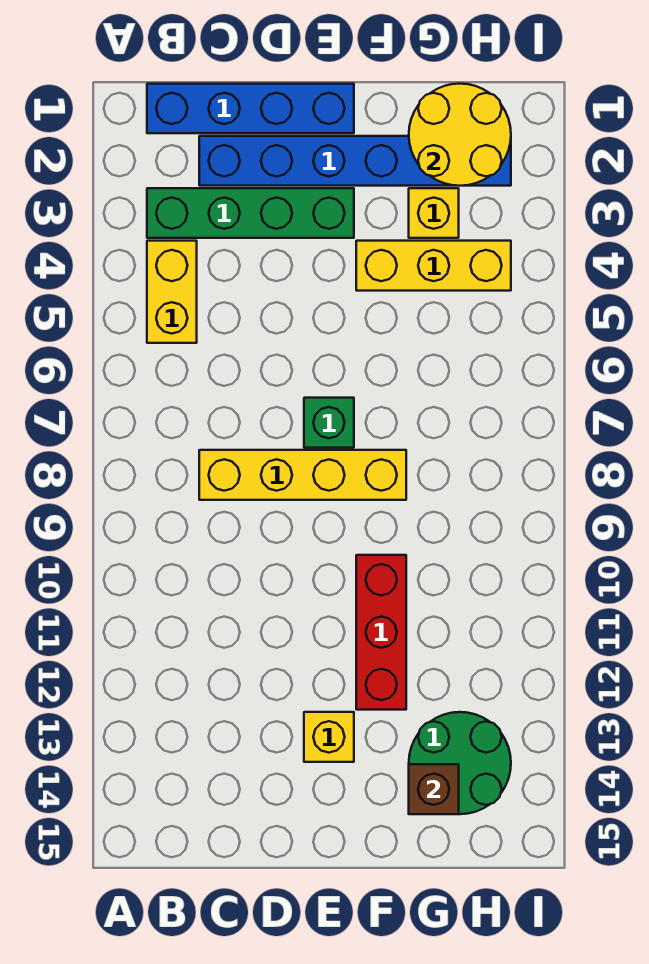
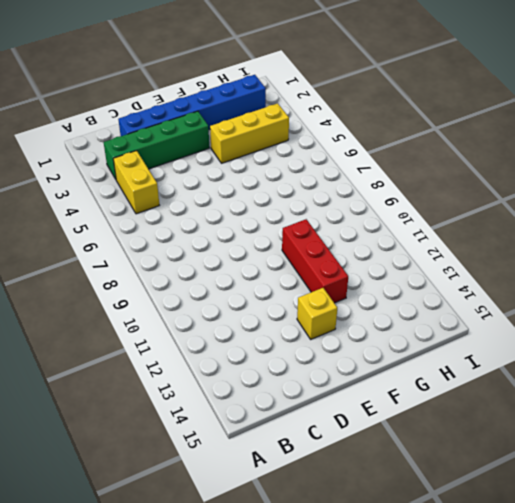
none -> blue 1x4 brick [147,84,354,133]
none -> yellow 1x4 brick [199,450,406,500]
none -> green 1x1 brick [304,398,354,448]

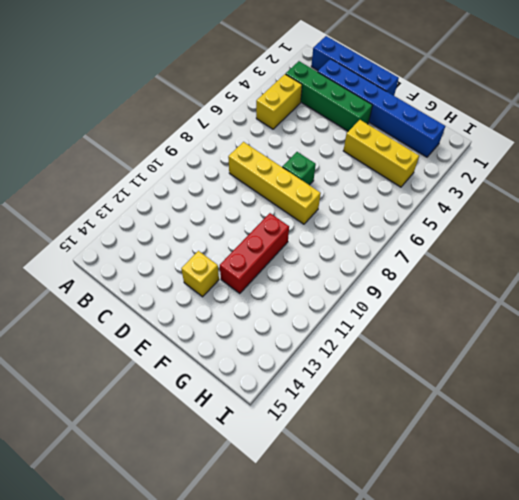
none -> yellow 1x1 brick [409,188,459,238]
none -> green 2x2 round brick [409,712,511,814]
none -> yellow 2x2 round brick [409,84,511,186]

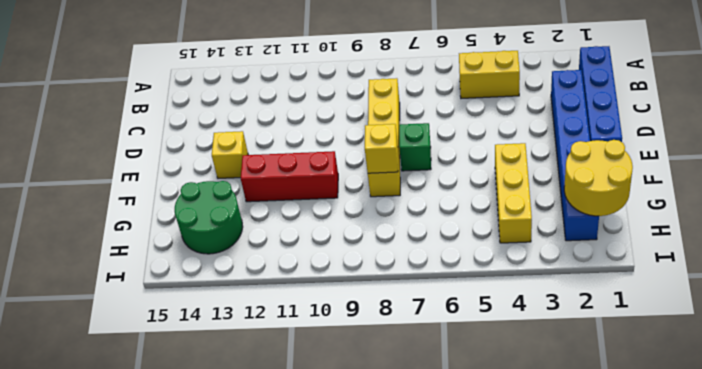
yellow 1x1 brick [365,124,398,173] -> yellow 1x1 brick moved to [409,188,459,238]
none -> green 1x4 brick [147,188,354,238]
none -> brown 1x1 brick [409,764,459,814]

